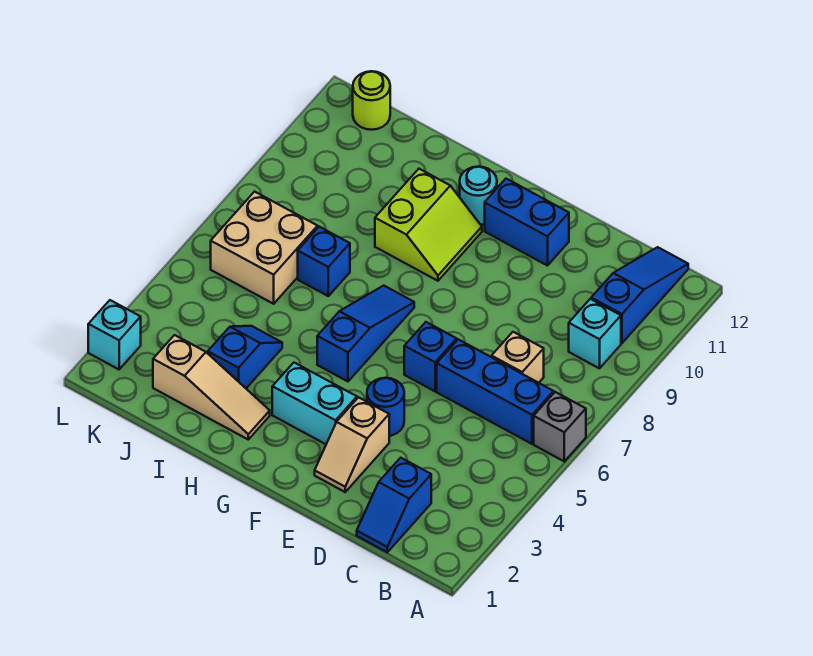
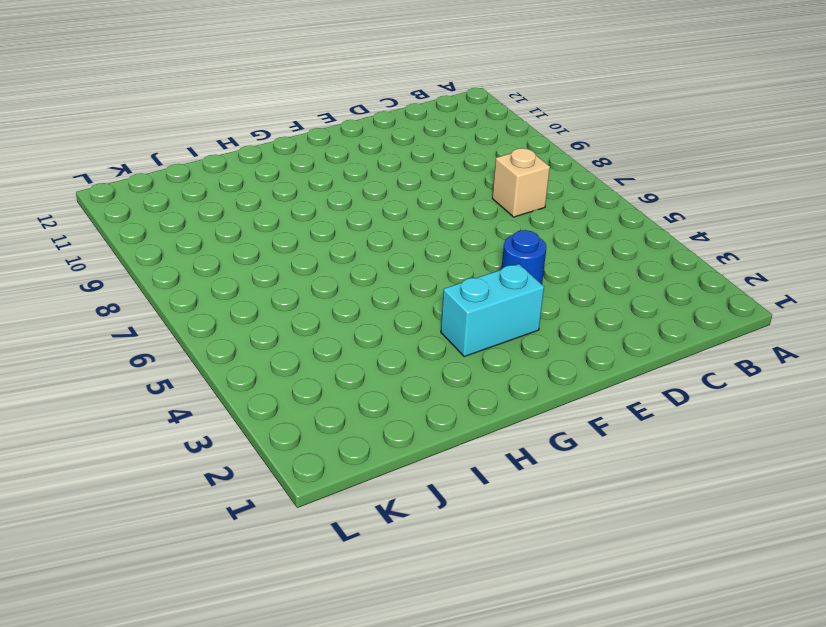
none -> grey 1x1 brick [534,392,586,461]
none -> blue 1x3 brick [437,339,554,444]
none -> cyan 1x1 brick [569,299,621,368]

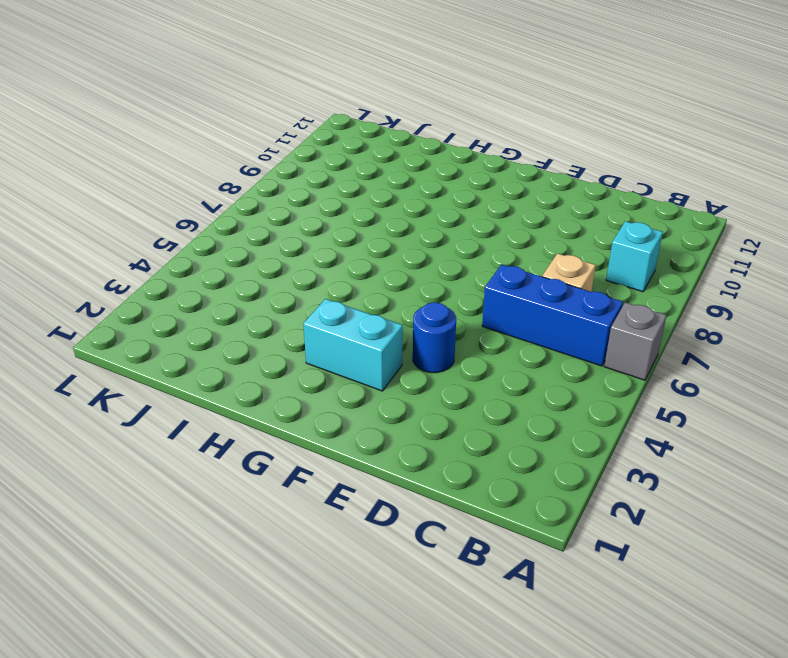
none -> blue 1x3 slope [591,247,688,343]
none -> blue 1x2 slope [357,458,431,552]
none -> tan 1x2 slope [315,397,389,492]

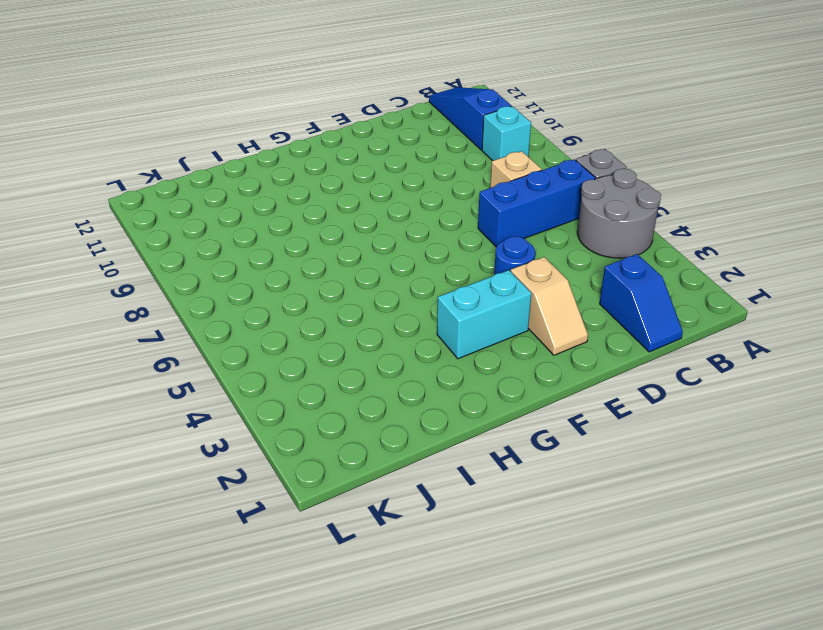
grey 2x2 round brick [577,169,661,258] -> none
none -> blue 1x1 brick [404,322,457,391]
none -> blue 1x2 brick [485,179,569,266]
none -> blue 1x3 slope [317,286,414,381]

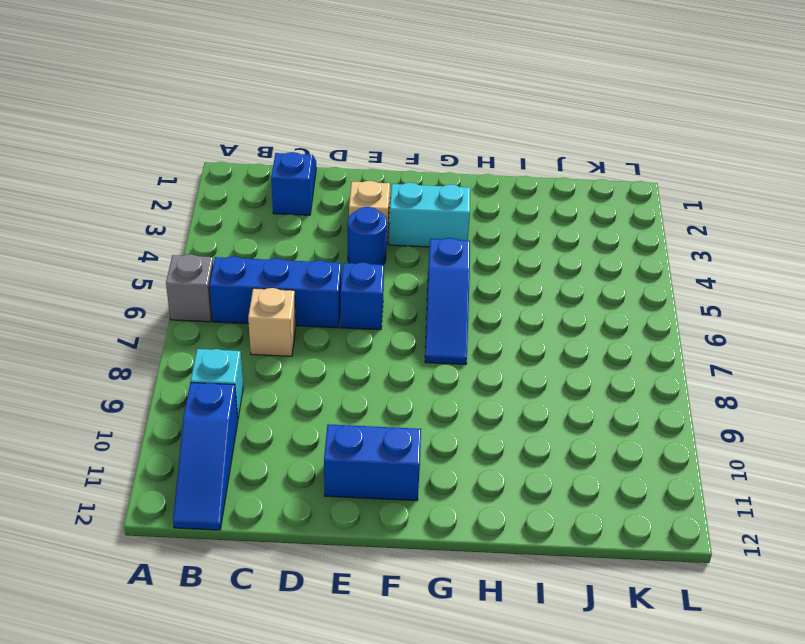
none -> lime 2x2 slope [375,169,482,281]
none -> cyan 1x1 round brick [460,167,497,225]
none -> tan 1x3 slope [153,335,270,439]

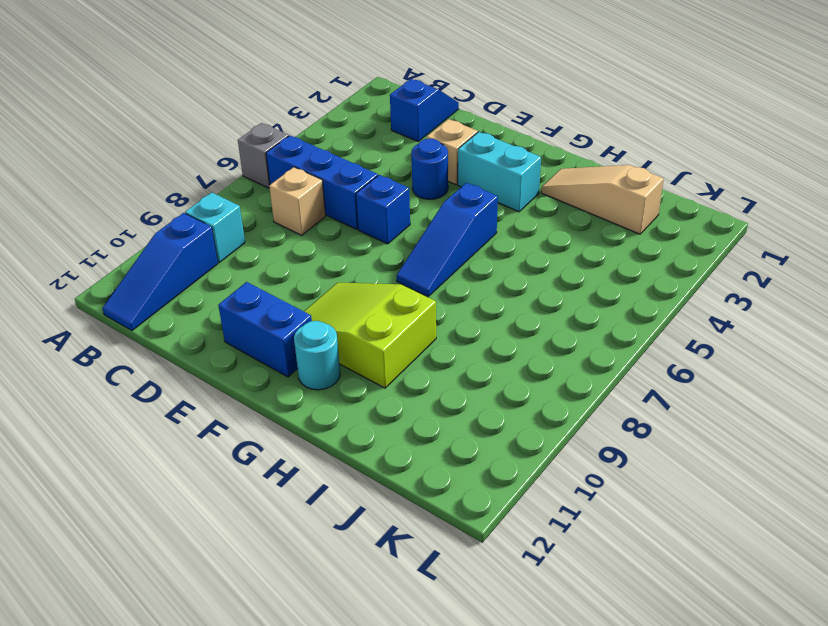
lime 2x3 slope [304,283,436,388] -> lime 2x2 slope [375,169,482,281]
none -> blue 1x2 slope [208,326,282,388]
none -> blue 1x1 brick [298,227,350,296]
none -> tan 2x2 brick [211,192,318,304]

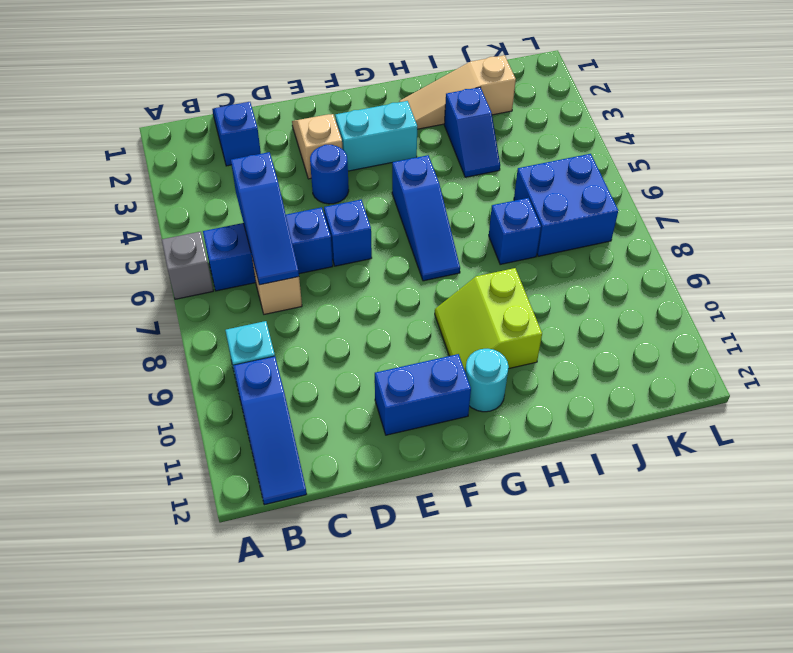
blue 1x3 slope [231,152,299,285] -> none
blue 2x2 brick [514,154,618,256] -> tan 2x2 brick [211,192,318,304]
none -> lime 1x1 round brick [353,71,390,130]
none -> cyan 1x1 brick [88,300,141,369]

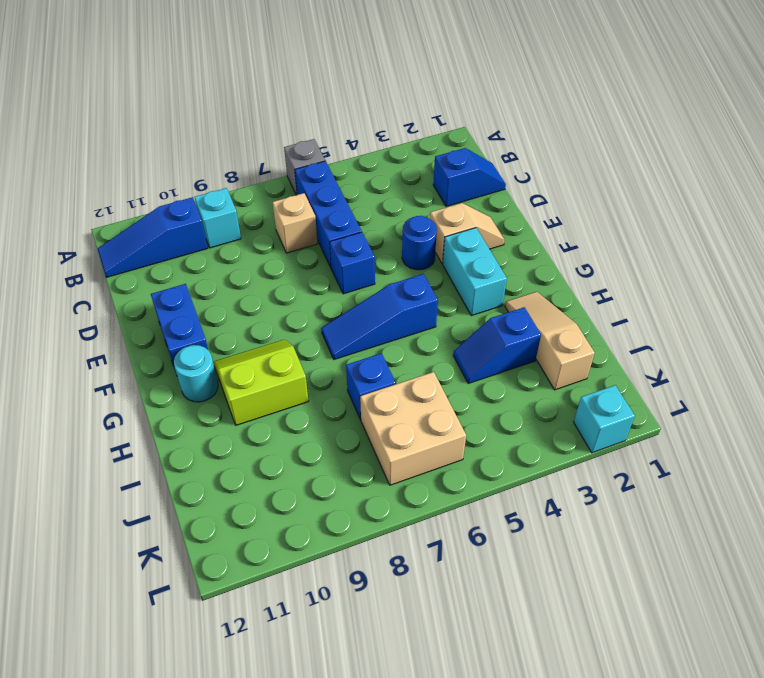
none -> lime 1x1 round brick [353,71,390,130]

